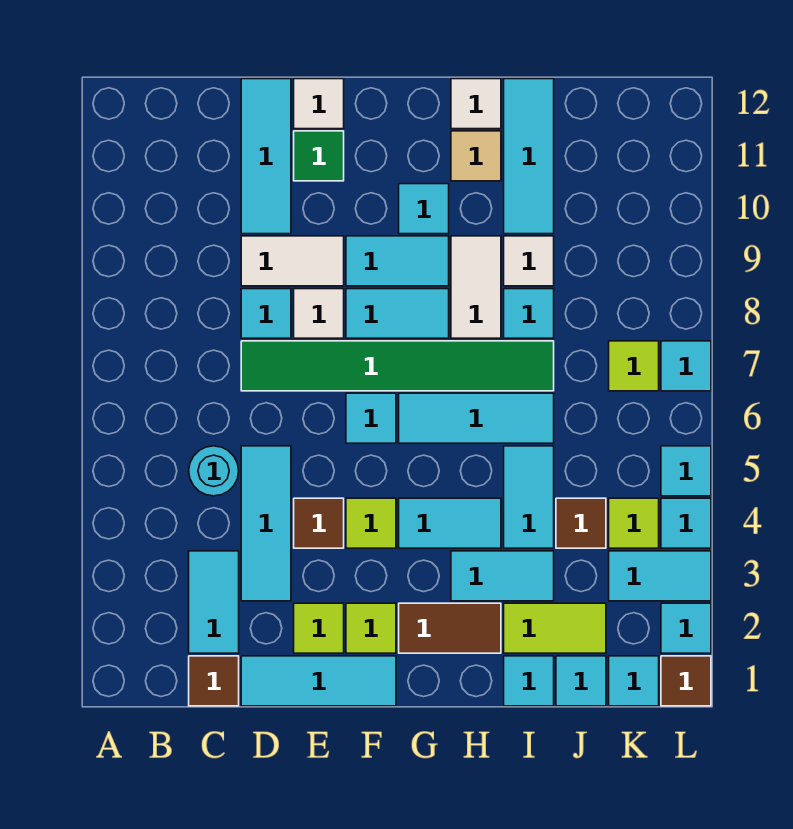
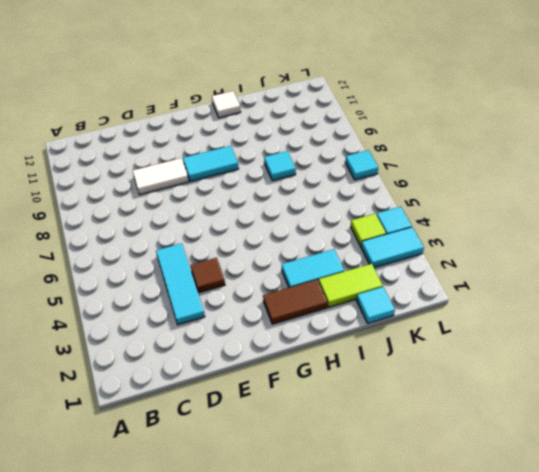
none -> brown 1x1 tile [189,656,239,706]
none -> cyan 1x2 tile [189,551,239,653]
none -> cyan 1x1 round brick [189,446,239,496]
none -> cyan 1x3 tile [241,656,396,706]

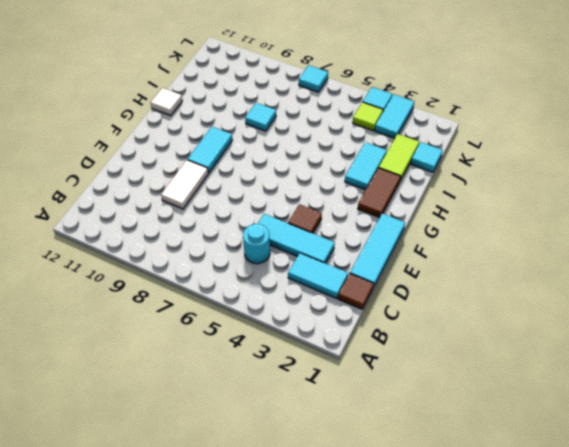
none -> green 1x6 tile [241,341,554,391]
none -> cyan 1x1 tile [241,289,291,338]
none -> cyan 1x3 tile [241,79,291,234]
none -> lime 1x1 tile [294,603,344,653]

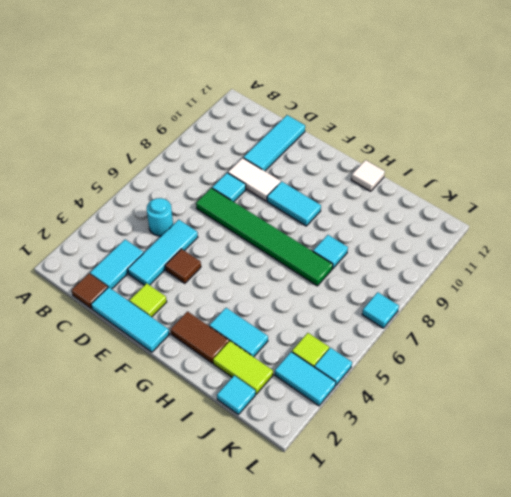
none -> white 1x1 tile [294,289,344,338]
none -> green 1x1 tile [294,131,344,181]
none -> white 1x1 tile [294,79,344,129]
none -> lime 1x1 tile [346,603,396,653]

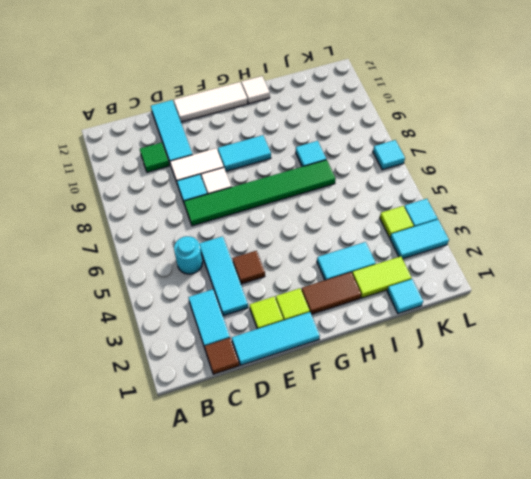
green 1x1 tile [140,143,169,172] -> green 1x1 tile moved to [294,131,344,181]
white 1x3 tile [174,82,248,122] -> white 1x1 tile [294,79,344,129]
none -> lime 1x1 tile [346,498,396,548]
none -> cyan 1x1 tile [346,393,396,443]
none -> cyan 1x2 tile [346,289,449,338]
none -> cyan 1x2 tile [399,498,501,548]

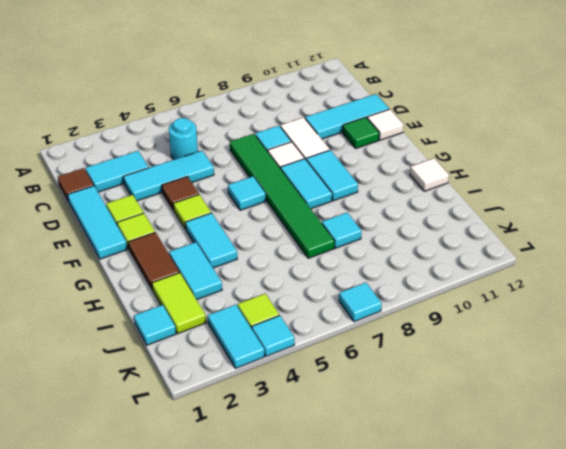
none -> cyan 1x3 tile [399,393,554,443]
none -> cyan 1x1 tile [399,184,449,234]
none -> white 1x2 tile [451,236,501,338]
none -> tan 1x1 tile [451,131,501,181]

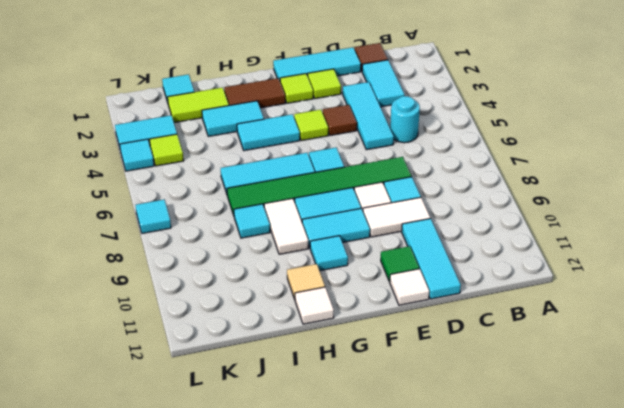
none -> cyan 1x1 tile [504,656,554,706]
none -> cyan 1x2 tile [504,446,554,548]
none -> white 1x1 tile [504,236,554,286]
none -> cyan 1x3 tile [504,79,554,234]

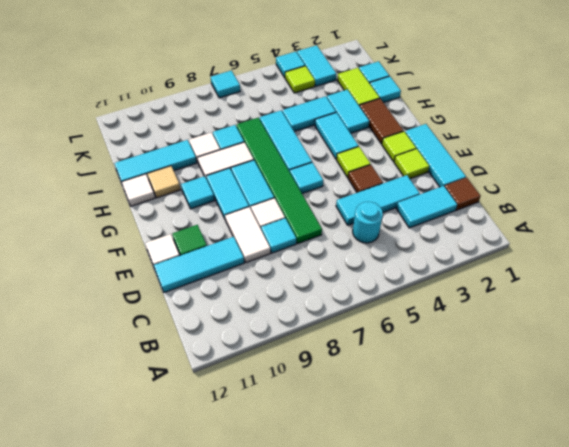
none -> brown 1x1 tile [556,498,606,548]
none -> cyan 1x1 tile [609,656,659,706]
none -> lime 1x1 tile [609,341,659,391]
none -> brown 1x1 tile [661,656,711,706]

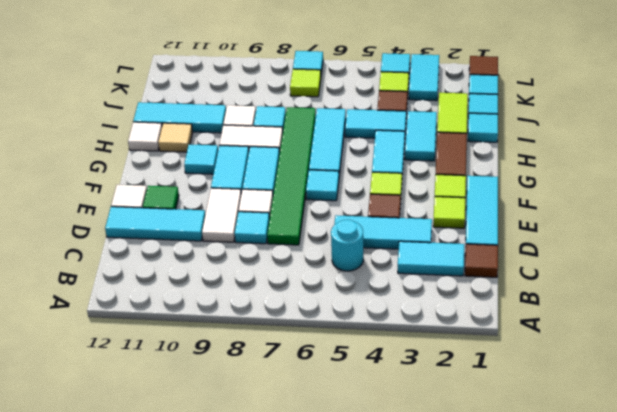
none -> cyan 1x1 tile [661,603,711,653]
none -> cyan 1x1 tile [661,446,711,496]

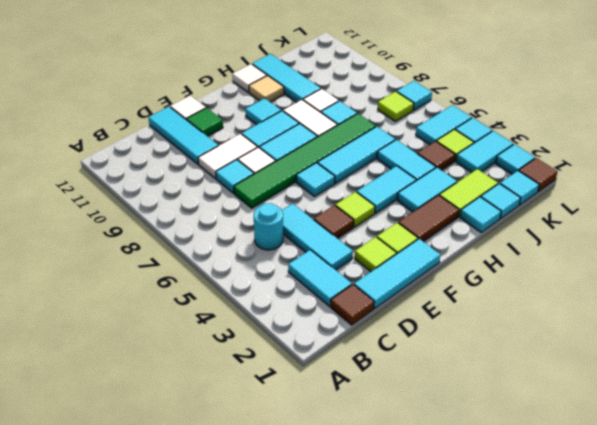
cyan 1x2 tile [416,105,472,145] -> cyan 1x1 tile [661,446,711,496]

